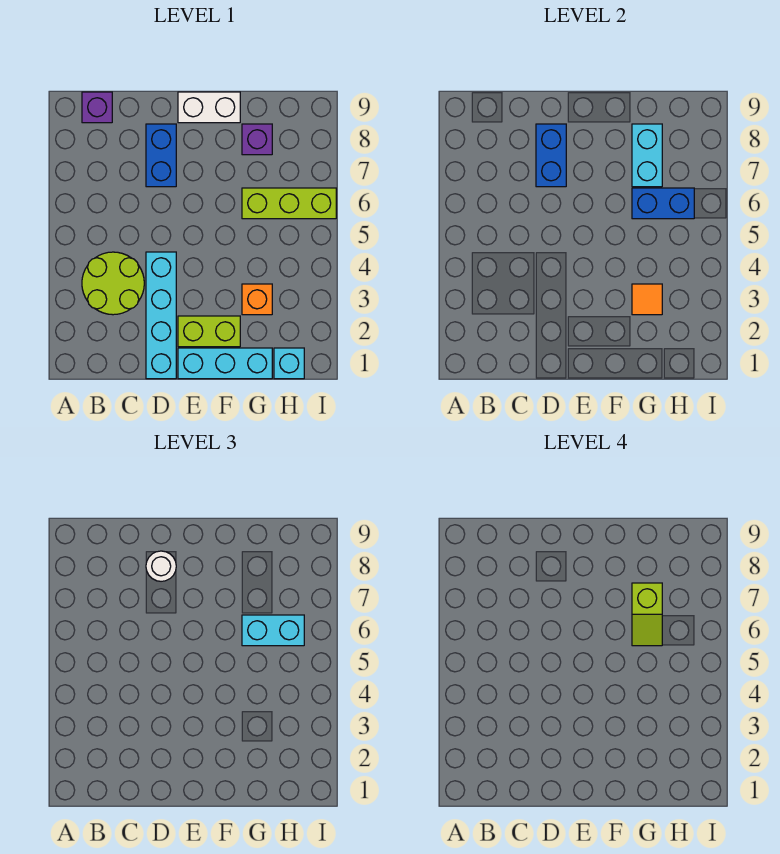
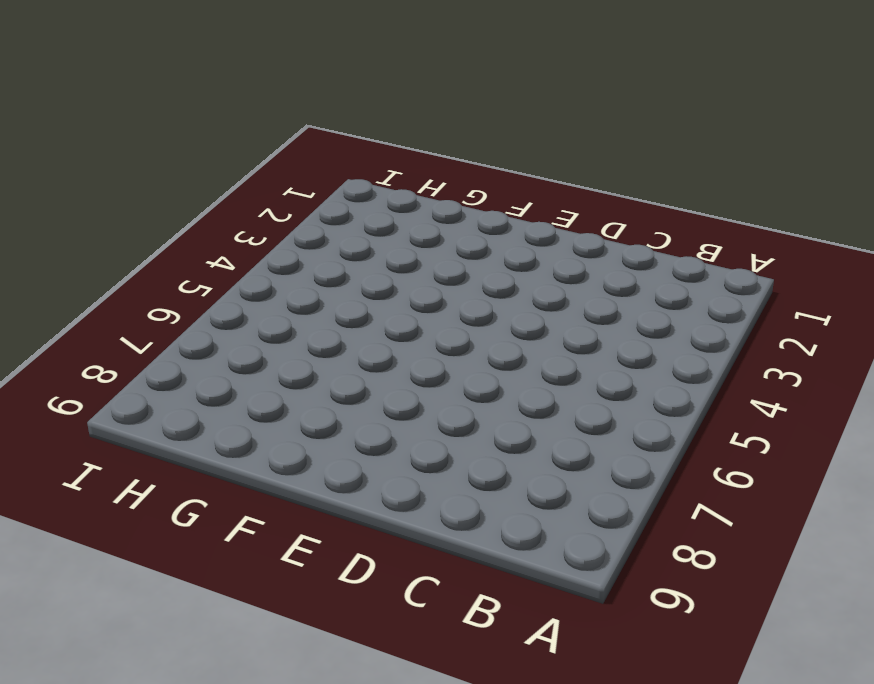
none -> lime 2x2 round brick [82,252,144,315]
none -> purple 1x1 brick [82,92,112,123]
none -> cyan 1x4 brick [146,252,176,379]

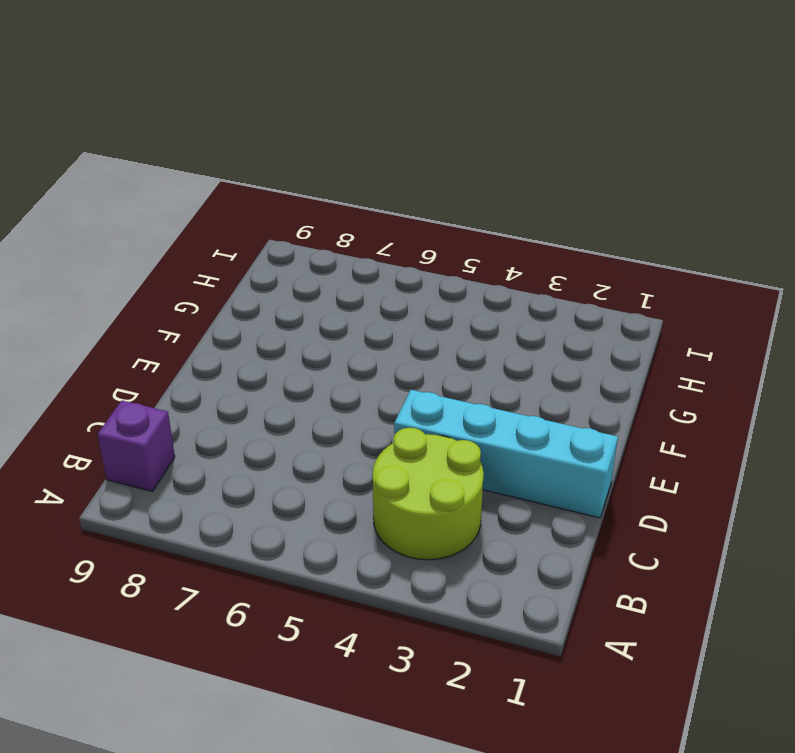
none -> blue 1x2 brick [146,124,176,187]
none -> cyan 1x3 brick [178,348,272,379]
none -> lime 1x2 brick [178,316,240,347]

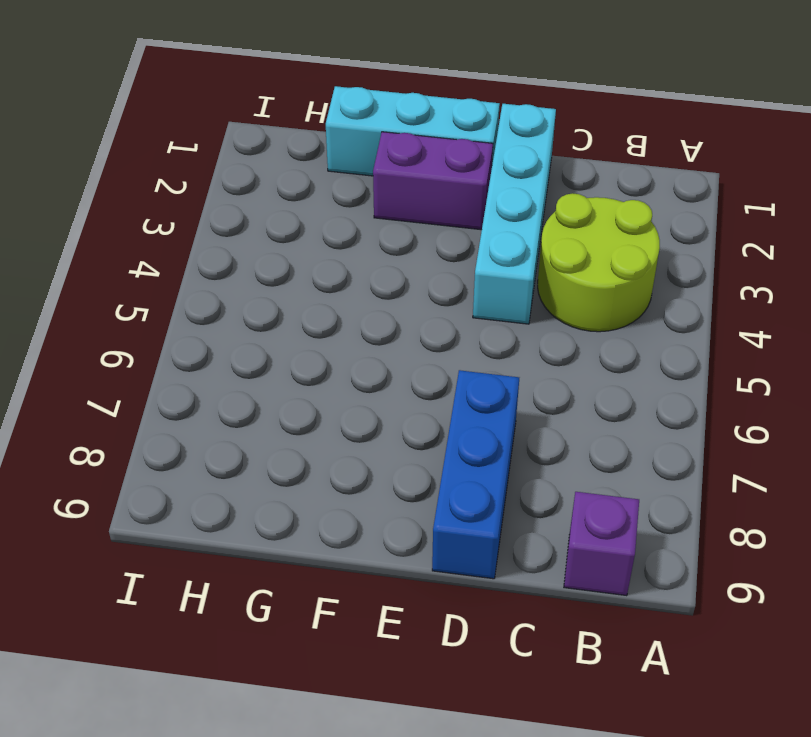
blue 1x3 brick [432,370,519,579] -> blue 1x2 brick [146,124,176,187]
purple 1x2 brick [373,132,493,230] -> lime 1x2 brick [178,316,240,347]
none -> white 1x2 brick [178,92,240,123]
none -> orange 1x1 brick [242,284,272,315]
none -> lime 1x3 brick [242,188,336,219]

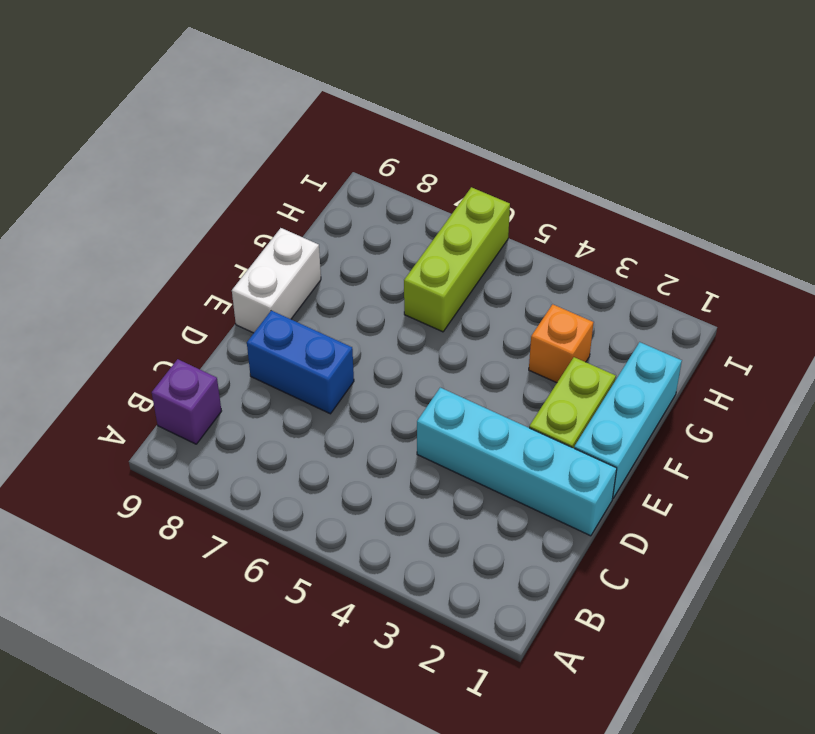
none -> lime 2x2 round brick [82,252,144,315]
none -> purple 1x1 brick [242,124,272,155]
none -> cyan 1x1 brick [274,348,304,379]

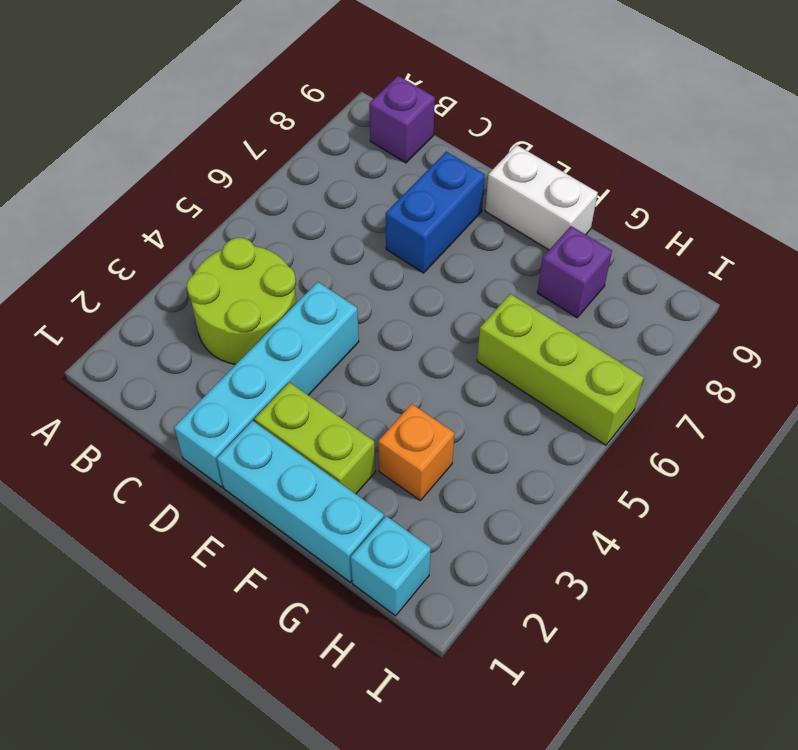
none -> blue 1x2 brick [536,124,566,187]
none -> orange 1x1 tile [632,284,662,315]
none -> blue 1x2 brick [632,188,694,219]

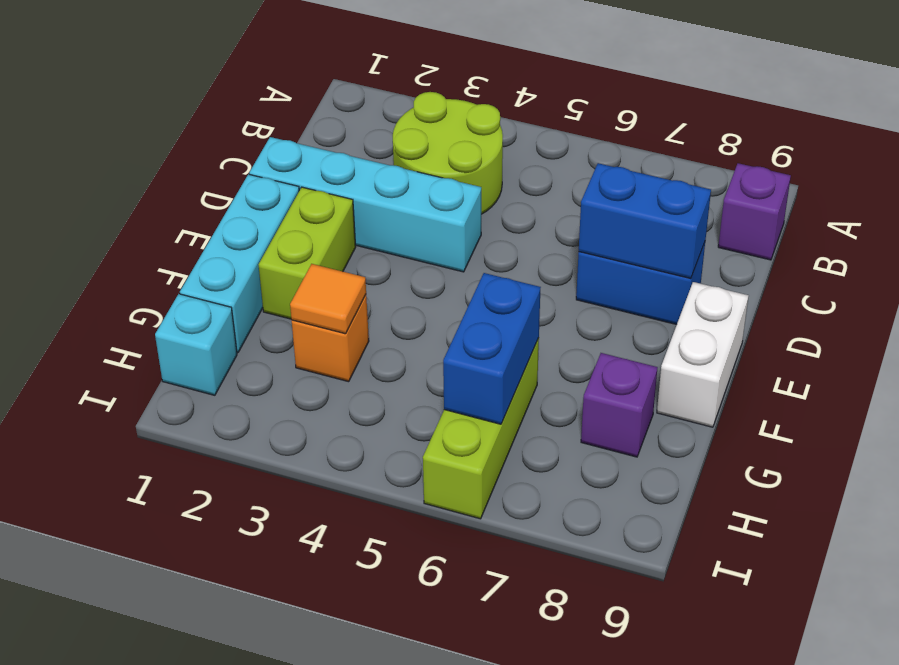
none -> cyan 1x2 brick [632,124,662,187]
none -> white 1x1 round brick [146,551,176,581]
none -> cyan 1x2 brick [242,615,304,646]

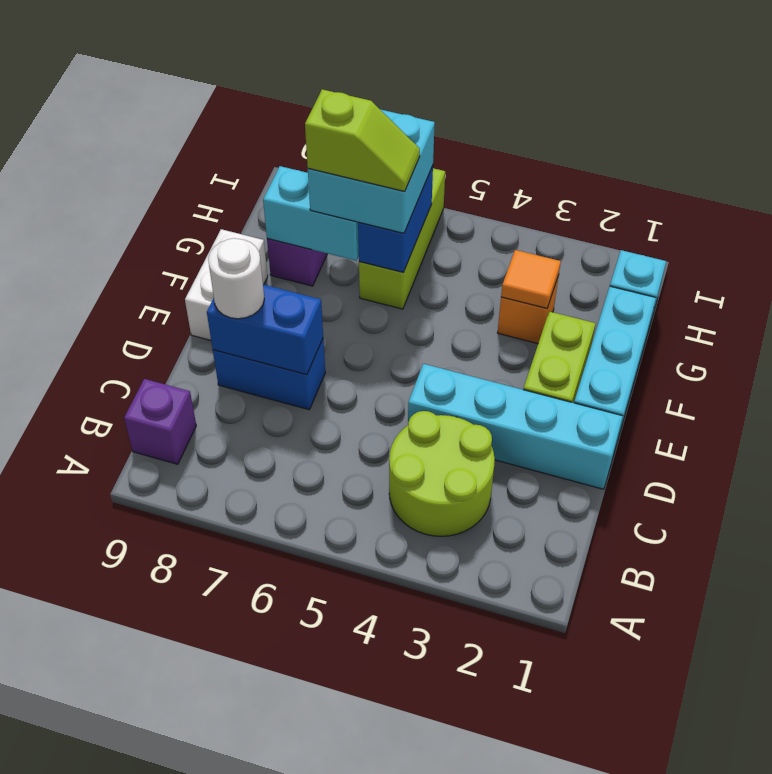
cyan 2x2 brick [308,109,435,233] -> cyan 1x2 brick [242,615,304,646]

